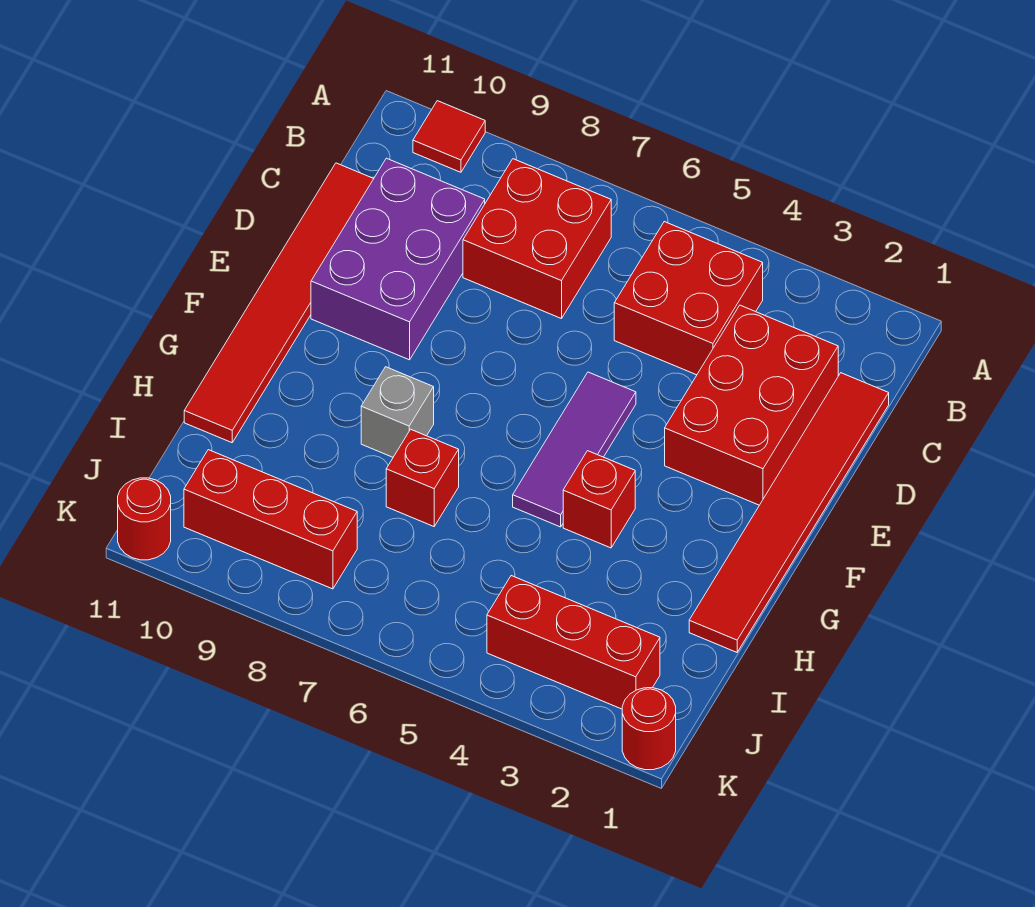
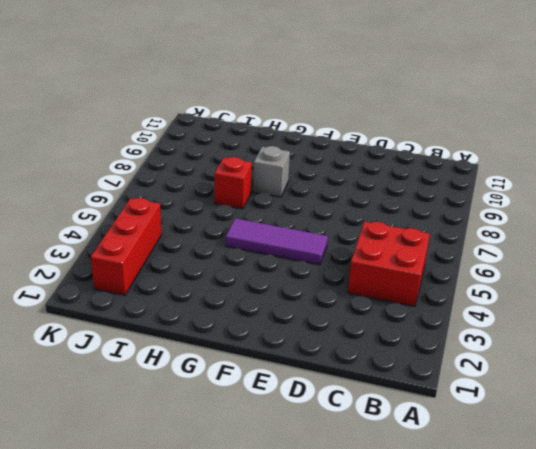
none -> red 1x1 tile [413,101,485,172]
none -> red 2x2 brick [463,159,611,319]
none -> red 1x6 tile [689,373,889,652]

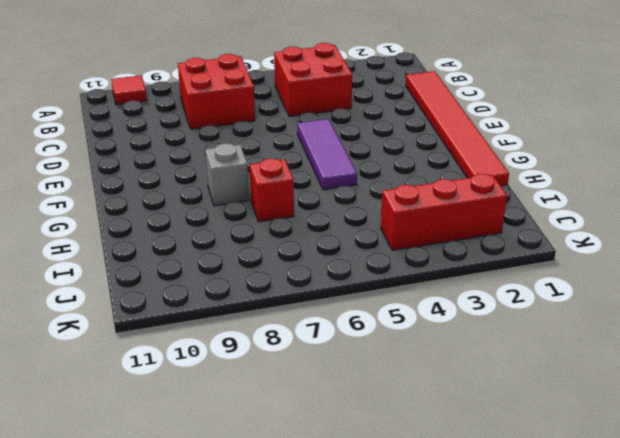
none -> red 2x3 brick [665,305,838,505]
none -> purple 2x3 brick [311,158,485,360]
none -> red 1x6 tile [184,163,374,443]

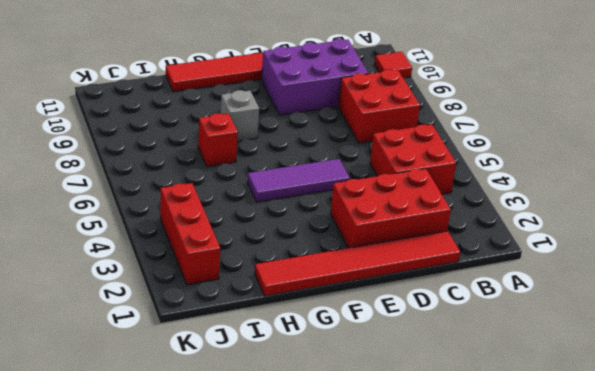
none -> red 1x1 brick [563,451,635,548]
none -> red 1x3 brick [184,450,357,589]
none -> red 1x1 round brick [622,688,676,770]

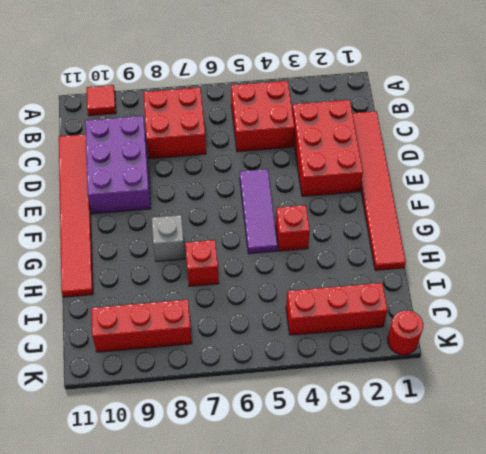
none -> red 1x1 round brick [118,478,171,560]

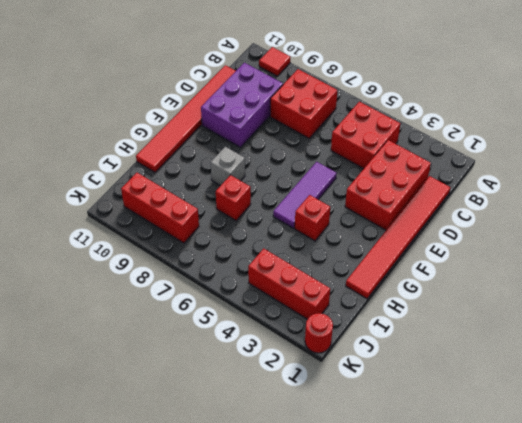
none -> red 1x1 round brick [118,478,171,560]

